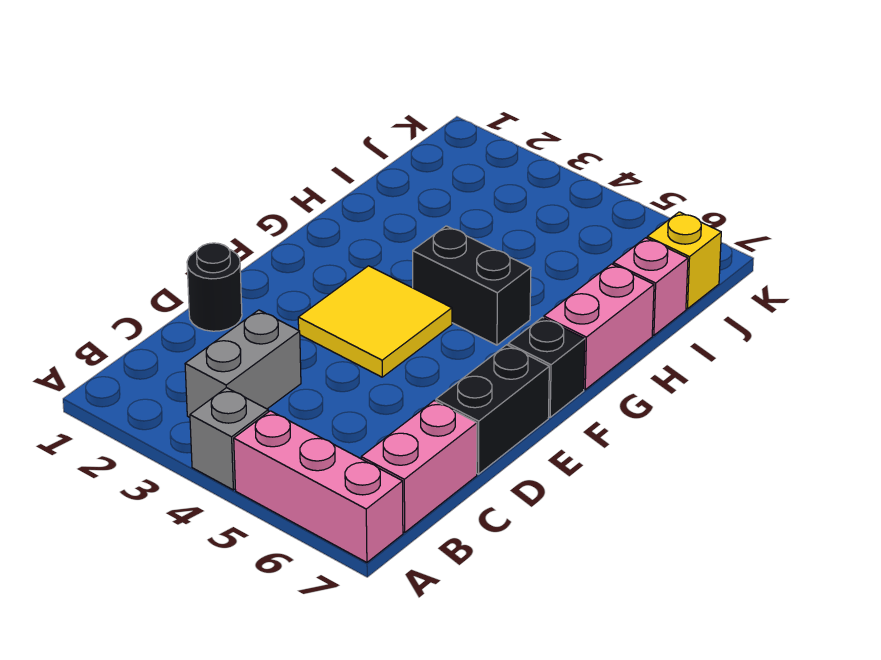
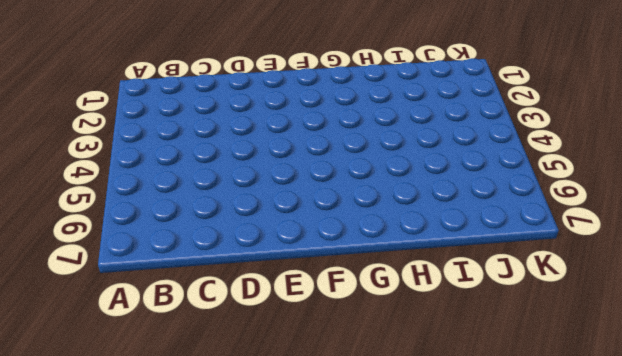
none -> grey 1x1 brick [190,388,268,490]
none -> pink 1x3 brick [234,411,403,562]
none -> grey 1x2 brick [185,310,301,417]

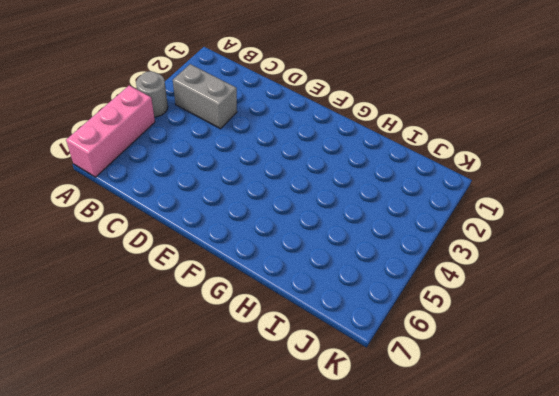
grey 1x1 round brick [136,71,168,117] -> grey 1x1 brick [190,388,268,490]
none -> pink 1x2 brick [361,401,477,533]
none -> black 1x1 round brick [187,243,242,331]
none -> black 1x2 brick [436,345,549,474]

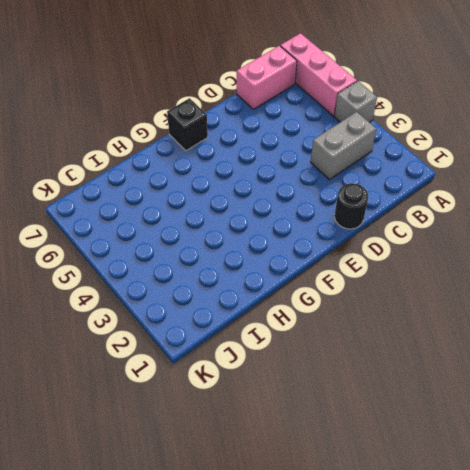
none -> black 1x2 brick [436,345,549,474]
none -> yellow 2x2 tile [298,266,452,377]
none -> black 1x2 brick [413,226,531,345]

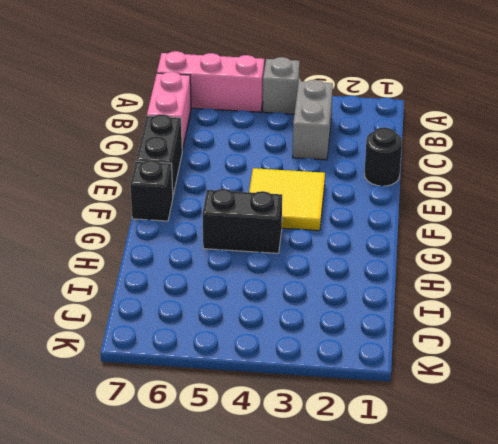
none -> pink 1x2 brick [544,264,654,390]
none -> pink 1x1 brick [613,238,688,335]
none -> yellow 1x1 brick [647,212,721,309]

